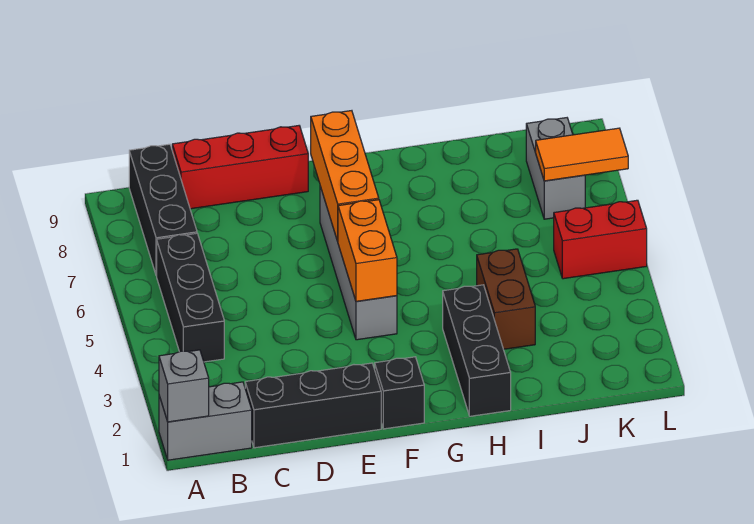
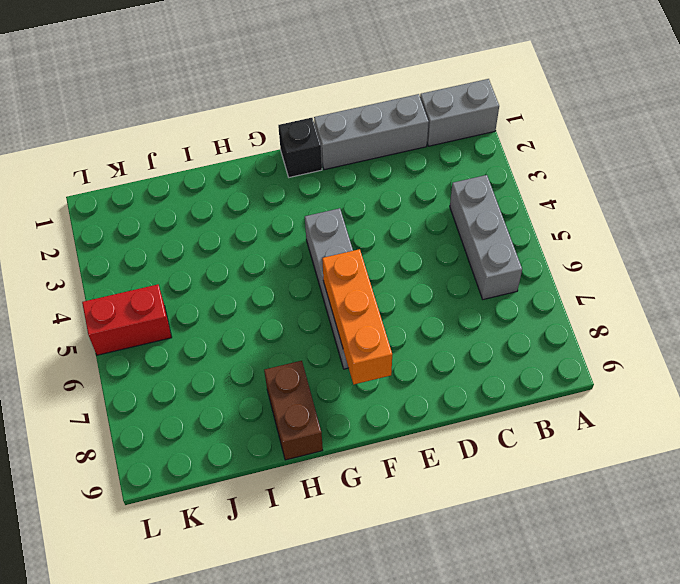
grey 1x3 brick [450,175,522,300] -> black 1x3 brick [157,233,224,362]
grey 1x3 brick [314,94,429,170] -> black 1x3 brick [245,363,381,448]
brown 1x2 brick [264,361,323,460] -> brown 1x2 brick moved to [477,249,535,349]
none -> black 1x3 brick [129,144,197,276]
none -> red 1x3 brick [172,126,308,209]
none -> black 1x3 brick [443,285,511,416]

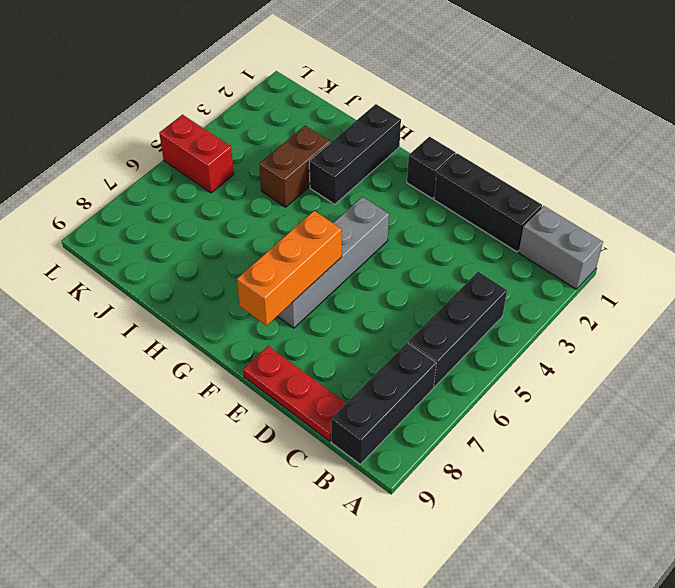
red 1x3 plate [243,346,346,441] -> red 1x3 brick [172,126,308,209]
none -> grey 1x2 brick [526,118,585,219]
none -> grey 1x1 brick [159,350,209,422]
none -> orange 1x2 brick [338,200,397,301]

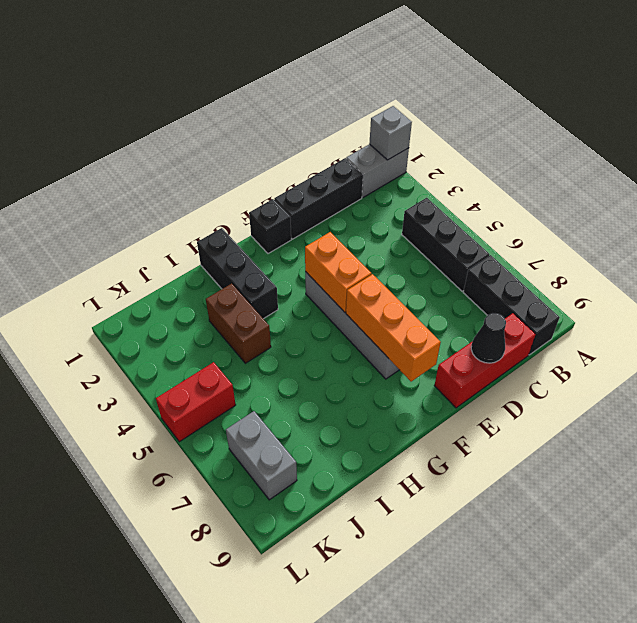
black 1x1 cone [471,313,506,363] -> none
none -> orange 1x2 tile [536,128,628,181]

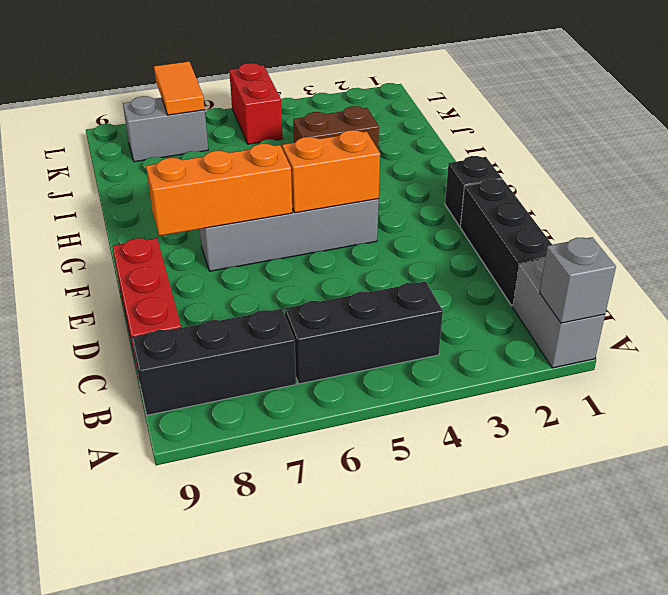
none -> black 1x3 brick [443,285,511,416]

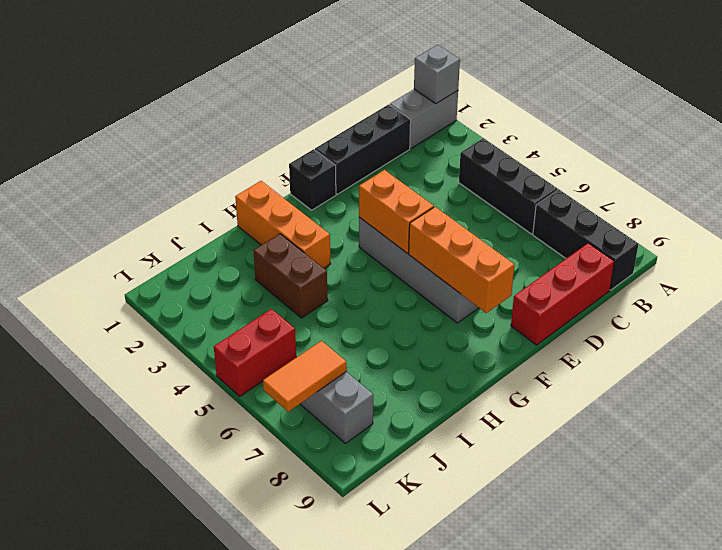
orange 1x3 brick [235,181,330,268] -> black 1x3 brick [443,285,511,416]

